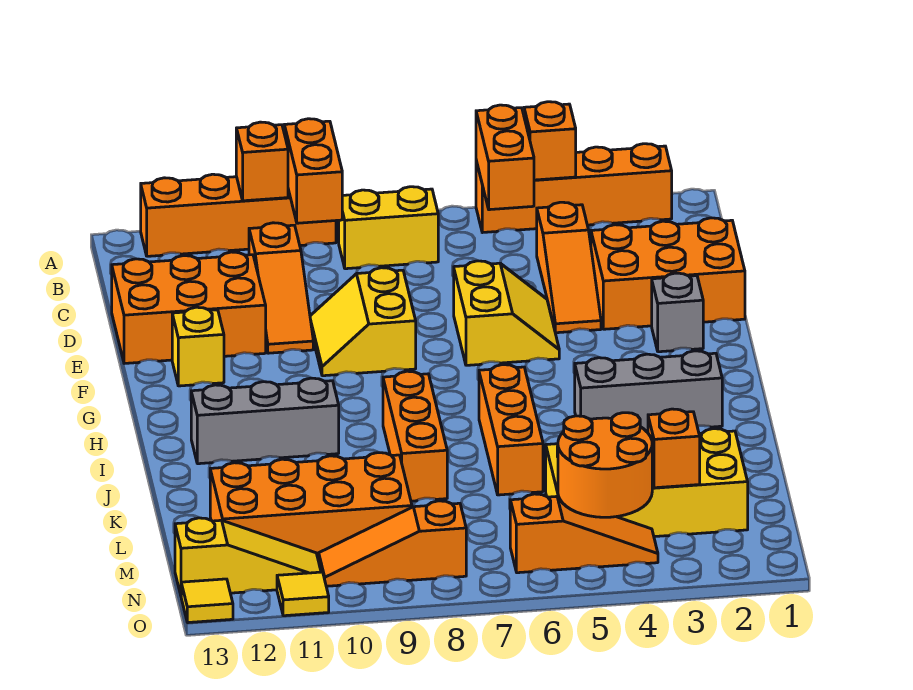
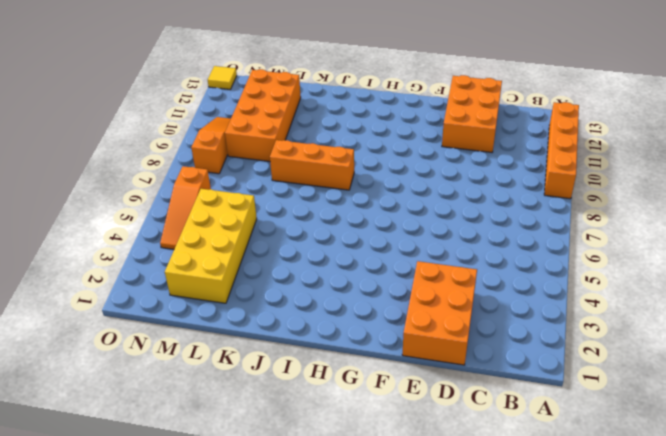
none -> orange 1x4 brick [476,144,672,233]
none -> yellow 1x2 brick [339,187,438,269]
none -> orange 1x3 slope [537,202,601,333]

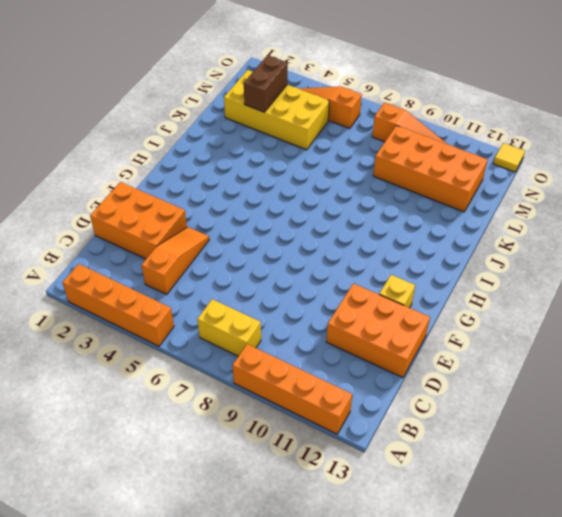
brown 1x2 brick [244,55,288,112] -> orange 1x1 brick [648,409,700,488]
none -> orange 1x3 slope [249,223,313,353]
none -> yellow 2x2 slope [454,261,559,365]
none -> yellow 2x2 slope [310,268,416,376]

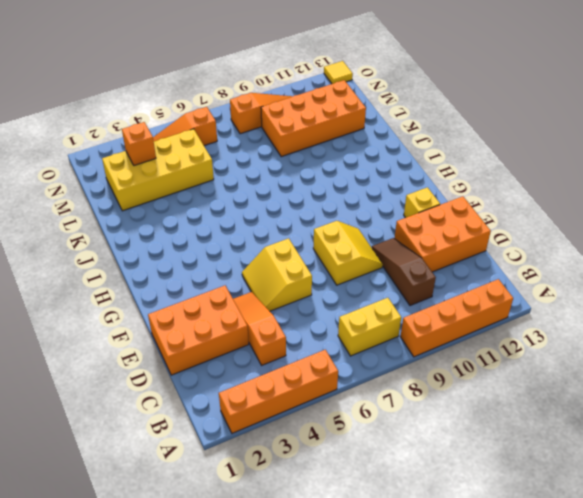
brown 1x3 slope [372,238,436,306] -> orange 1x3 slope [249,223,313,353]
none -> grey 1x1 brick [652,273,703,352]
none -> grey 1x3 brick [575,351,722,431]
none -> orange 1x3 brick [479,365,543,495]

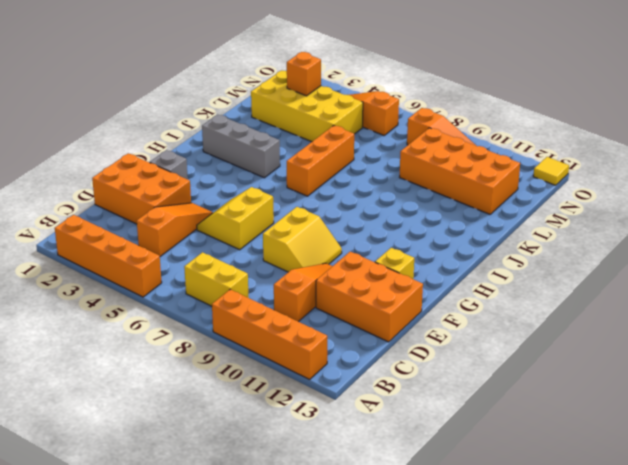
none -> orange 1x3 brick [383,371,447,501]
none -> grey 1x3 brick [191,378,339,464]
none -> yellow 1x3 slope [175,518,321,595]

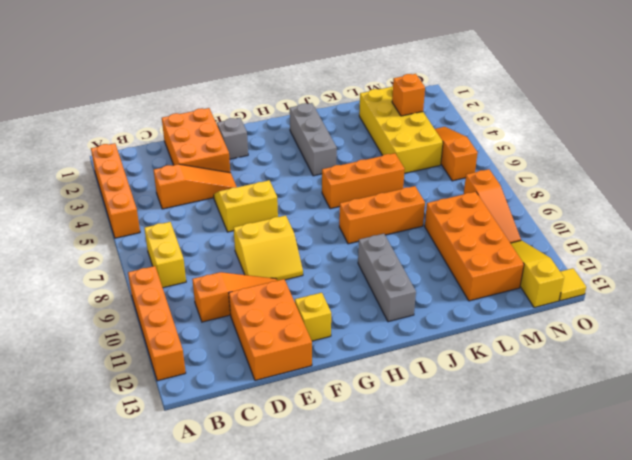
none -> yellow 1x1 tile [277,572,329,616]
none -> orange 1x1 brick [524,102,576,180]
none -> orange 1x2 brick [476,105,534,210]

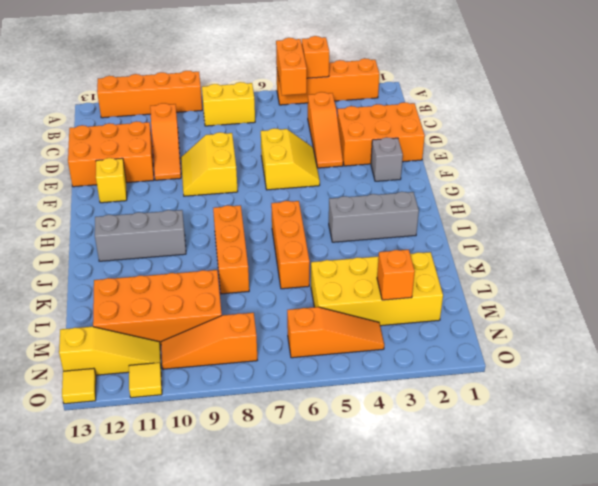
none -> orange 1x2 brick [284,119,342,223]
none -> orange 1x1 brick [236,122,288,201]
none -> orange 2x2 round brick [558,413,652,517]

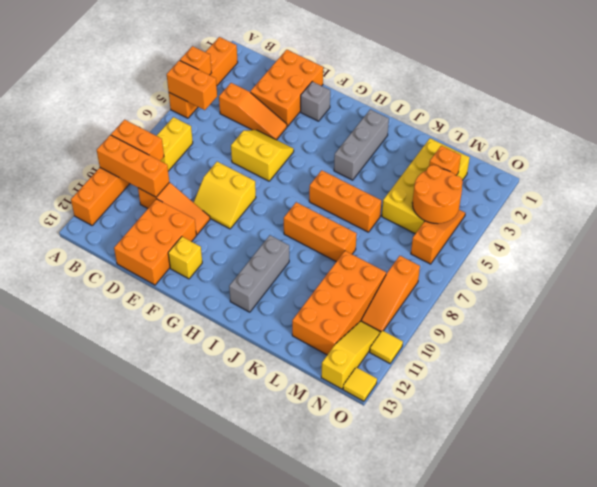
orange 1x3 brick [97,135,169,197] -> orange 1x1 brick [236,122,288,201]

